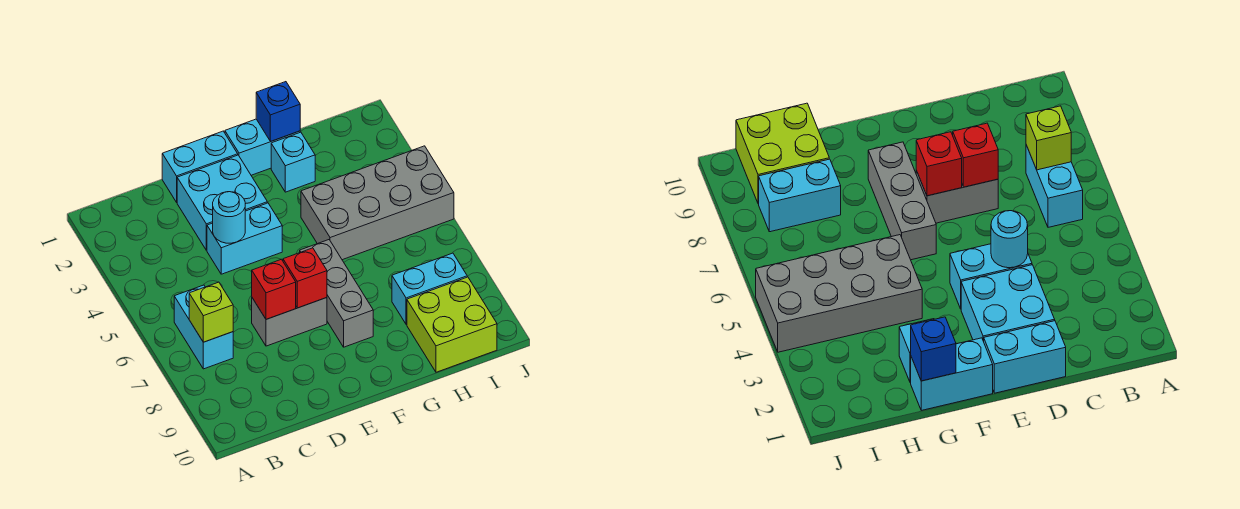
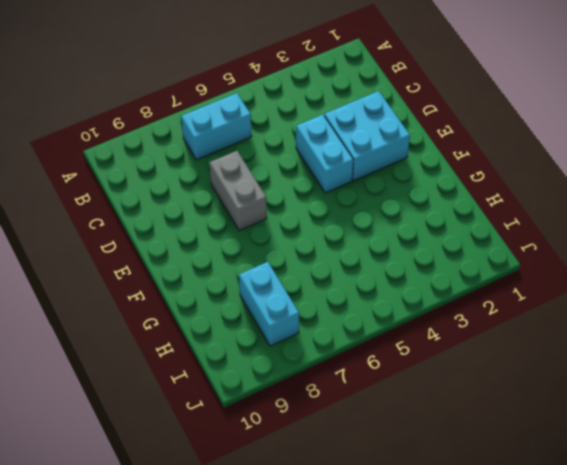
none -> cyan 1x2 brick [162,131,238,202]
none -> cyan 1x2 brick [225,119,300,175]
none -> grey 1x3 brick [300,240,373,347]

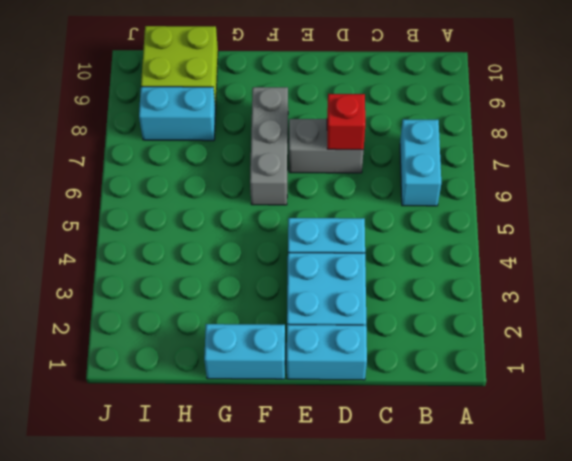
none -> cyan 1x1 brick [271,132,315,192]
none -> grey 2x4 brick [301,146,454,260]
none -> lime 1x1 brick [189,282,233,342]

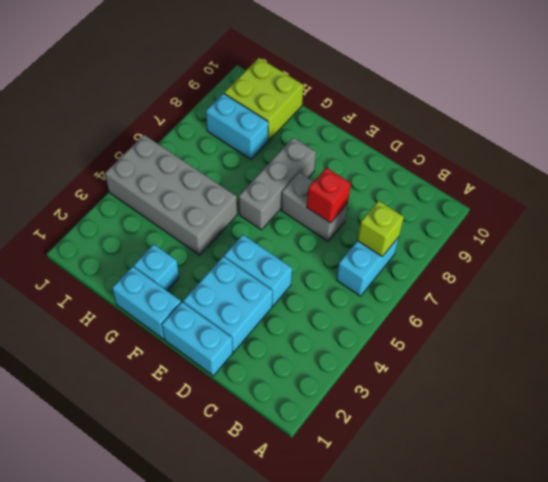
none -> cyan 1x1 round brick [213,192,245,243]
none -> red 1x1 brick [283,248,327,308]
none -> blue 1x1 brick [256,82,300,141]

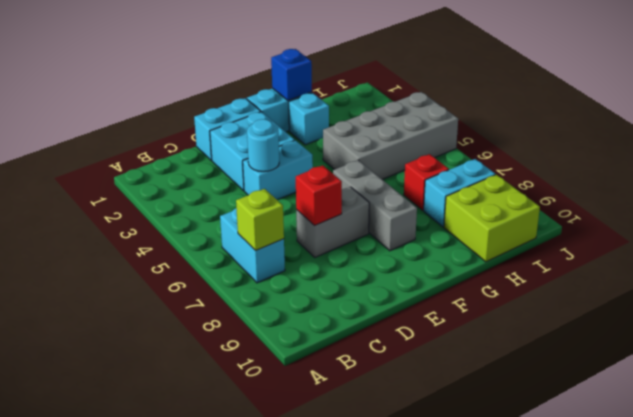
red 1x1 brick [404,154,449,210] -> red 1x1 brick moved to [283,248,327,308]

